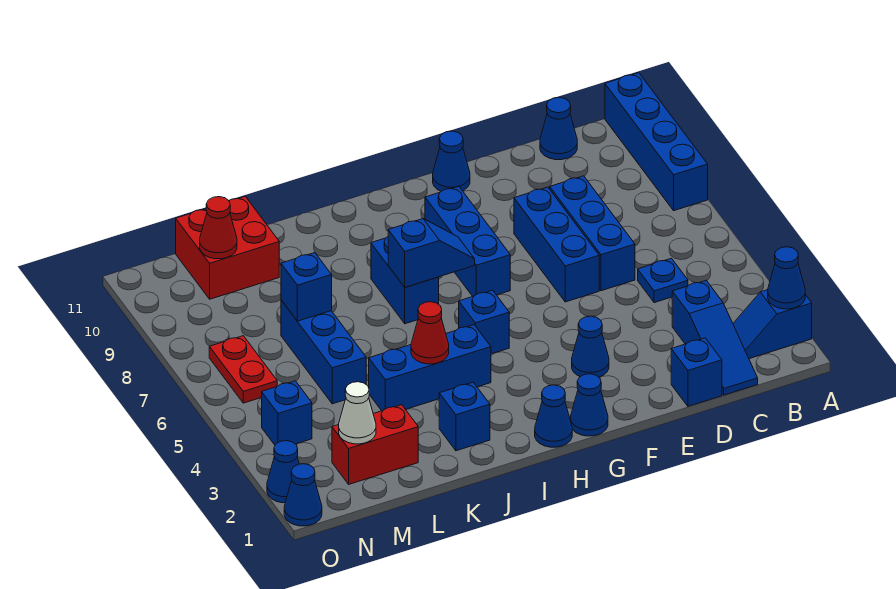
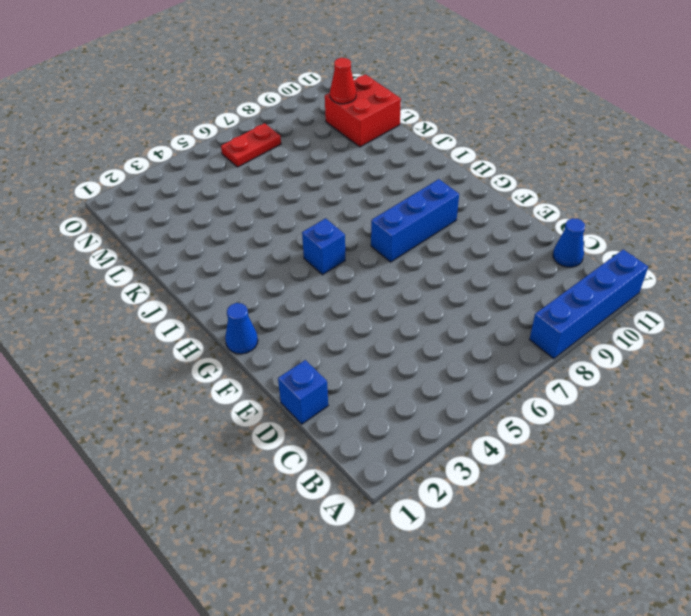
none -> blue 1x2 slope [733,290,812,359]
none -> blue 1x3 slope [672,280,758,395]
none -> blue 1x1 plate [638,258,688,303]
none -> blue 1x3 brick [550,176,635,291]

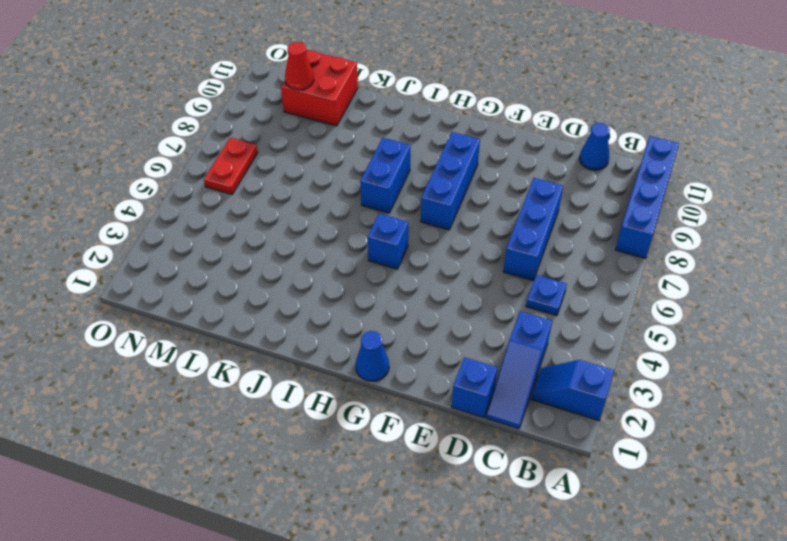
none -> blue 1x3 brick [514,187,599,302]
none -> blue 1x1 cone [572,316,609,377]
none -> blue 1x1 cone [433,131,470,191]
none -> blue 1x1 cone [535,385,572,447]

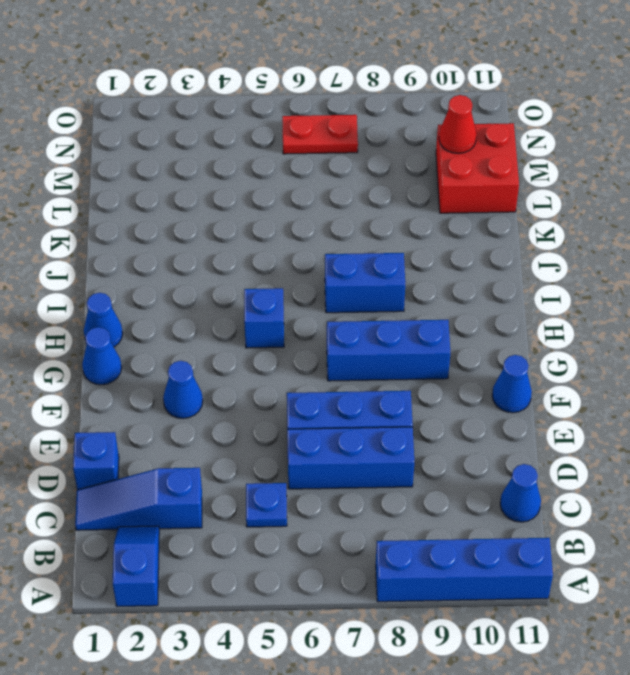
none -> blue 1x3 brick [369,325,491,411]
none -> blue 1x1 brick [439,382,490,451]
none -> red 1x2 brick [332,405,418,484]
none -> blue 1x3 brick [281,300,366,404]

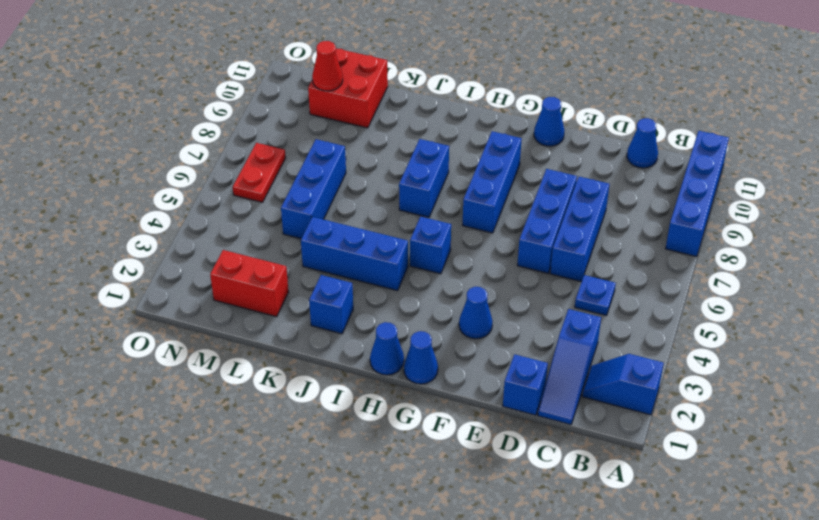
none -> blue 1x1 brick [262,381,312,445]
none -> blue 1x1 cone [284,464,322,526]
none -> blue 1x1 cone [267,441,299,503]
none -> blue 1x1 cone [768,247,805,309]

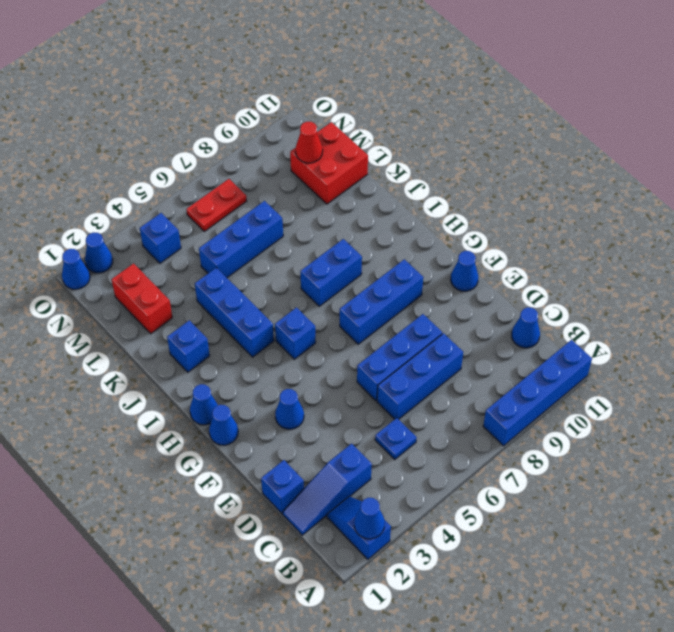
none -> blue 1x2 slope [388,219,475,287]
none -> red 1x1 cone [411,302,449,364]
none -> blue 1x1 brick [281,253,332,321]
none -> white 1x1 cone [339,382,376,444]

